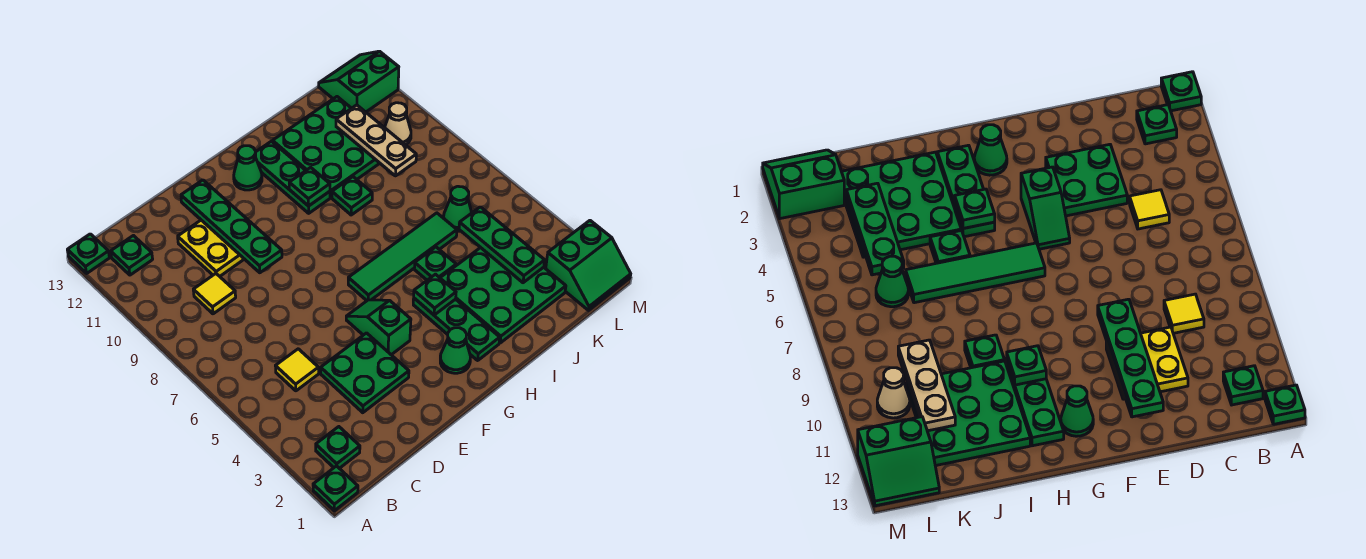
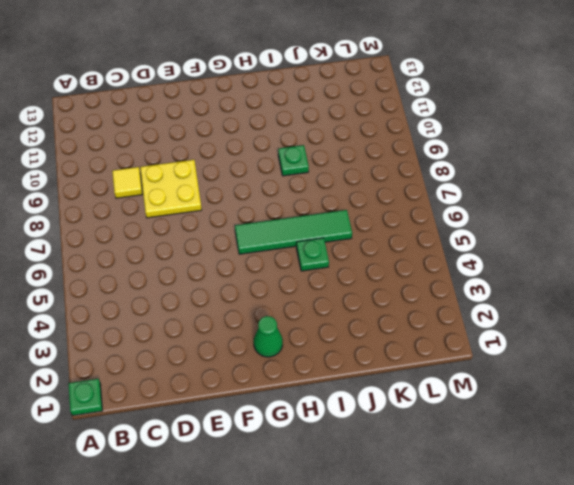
yellow 2x2 plate [140,160,202,218] -> yellow 2x2 plate moved to [178,220,244,276]
none -> green 1x1 plate [68,234,109,273]
none -> green 1x1 plate [316,427,360,468]
none -> green 1x1 plate [111,236,153,275]

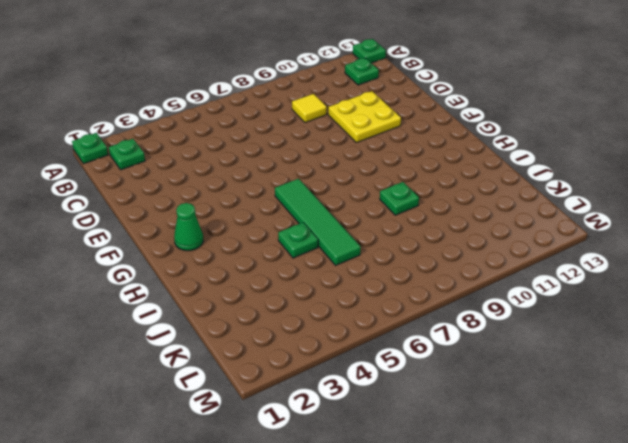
none -> yellow 1x1 tile [276,349,319,391]
none -> green 2x2 plate [321,333,409,413]
none -> green 1x2 slope [346,300,411,355]

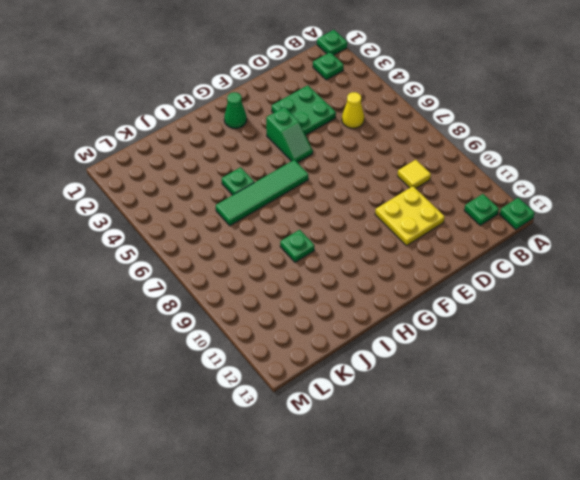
yellow 1x1 cone [342,92,364,128] -> yellow 1x1 tile [276,349,319,391]
none -> green 1x1 cone [234,146,262,190]
none -> green 1x3 plate [413,298,500,360]
none -> green 1x3 plate [256,141,330,213]

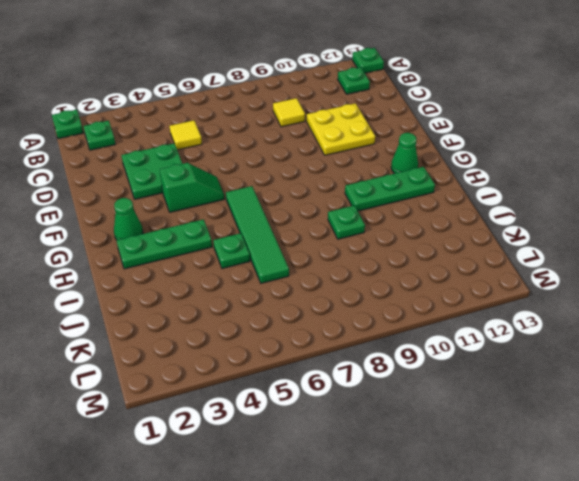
none -> green 3x3 plate [440,248,566,343]
none -> green 3x3 plate [273,97,380,198]
none -> green 1x1 cone [444,186,472,231]

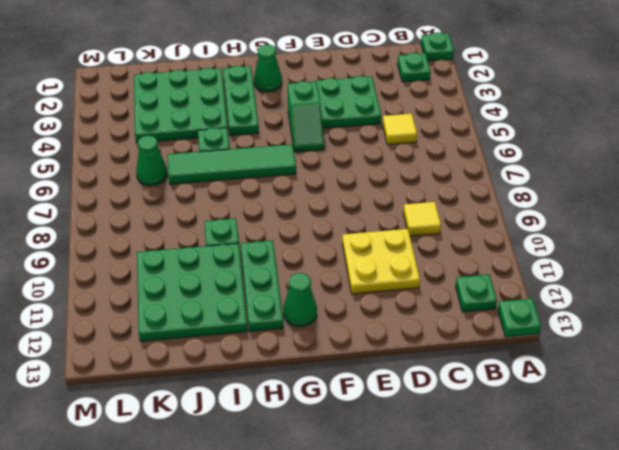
none -> green 2x2 slope [546,221,631,310]
none -> tan 1x1 cone [385,103,411,145]
none -> green 2x2 slope [319,51,399,112]

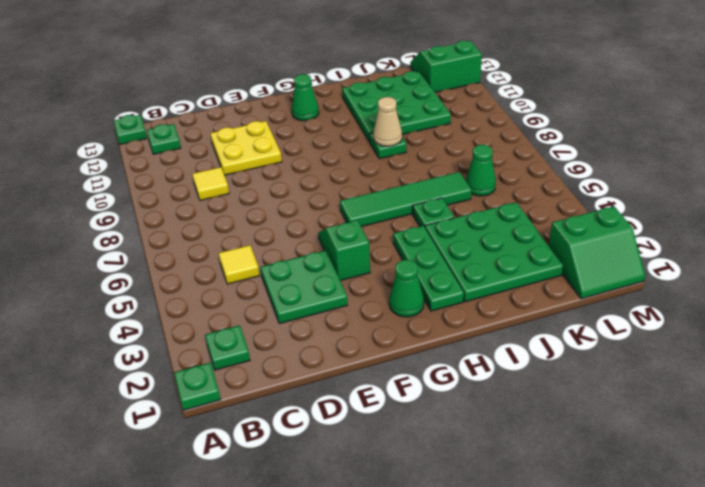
tan 1x1 cone [373,97,402,146] -> tan 1x1 cone moved to [385,103,411,145]
none -> green 1x3 plate [256,141,330,213]
none -> green 1x4 plate [181,180,282,273]
none -> green 1x1 plate [414,274,456,315]

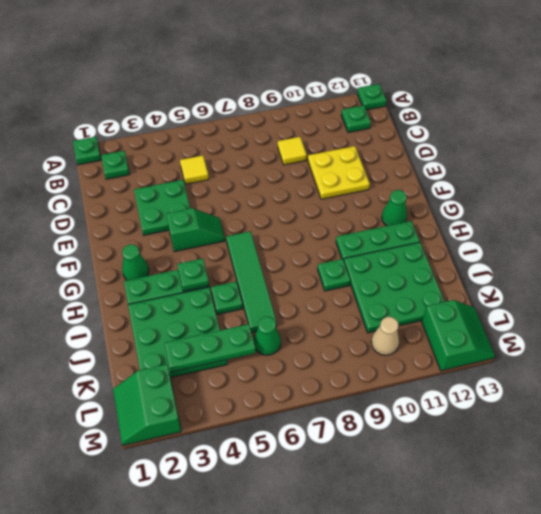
none -> green 1x4 plate [181,180,282,273]
none -> green 1x1 plate [289,167,330,206]
none -> tan 1x3 plate [336,105,416,176]

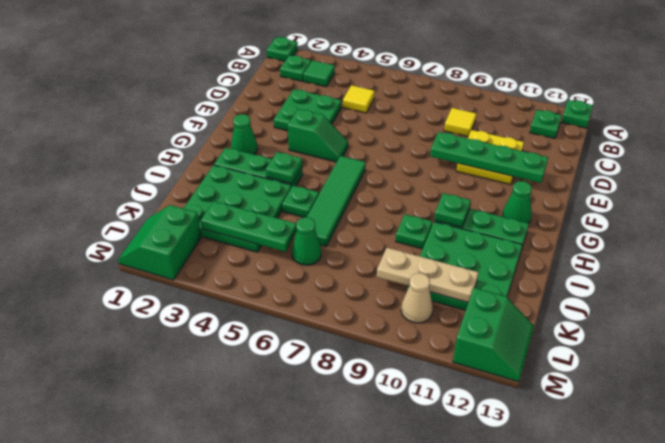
green 1x1 tile [304,60,335,87] -> none

